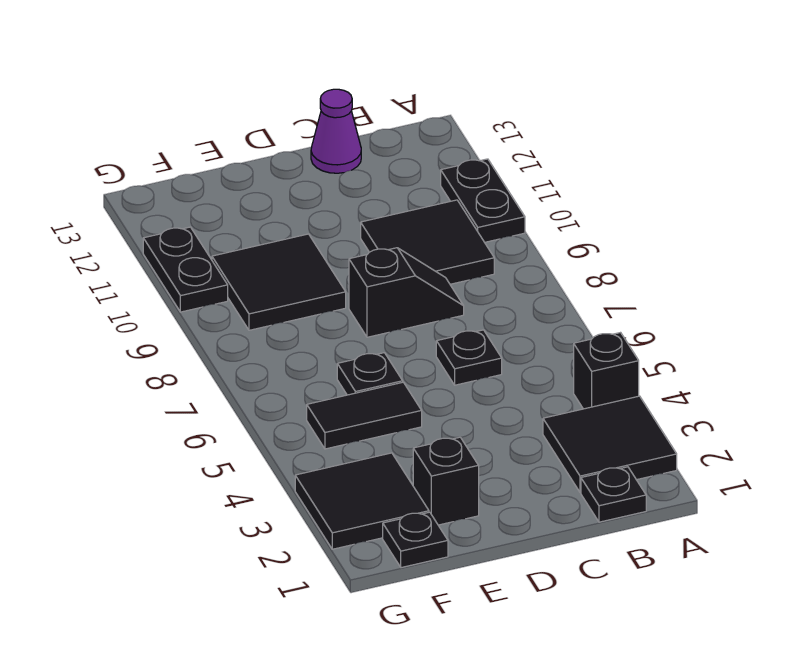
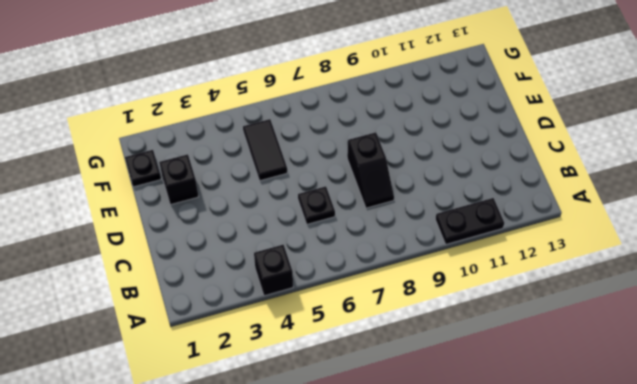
none -> black 2x2 tile [543,396,677,493]
none -> black 1x1 plate [581,467,646,522]
none -> black 2x2 tile [361,200,494,284]

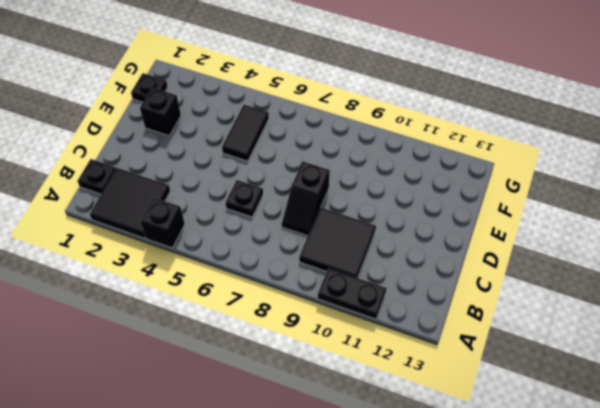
none -> purple 1x1 cone [311,89,361,173]
none -> black 1x1 plate [337,353,403,395]
none -> black 2x2 tile [212,234,346,330]

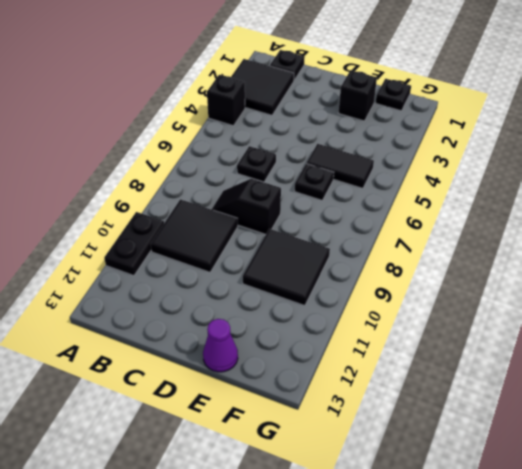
purple 1x1 cone [203,319,238,372] -> purple 1x1 cone moved to [311,89,361,173]
none -> black 2x2 tile [295,453,429,549]
none -> black 1x2 plate [143,227,228,312]

